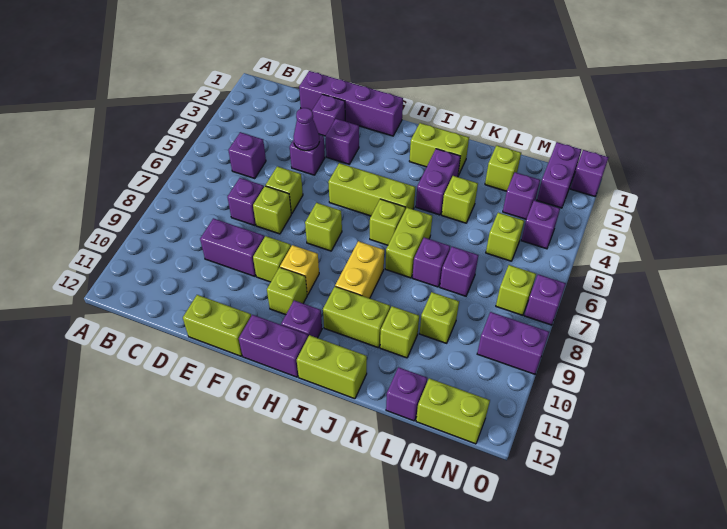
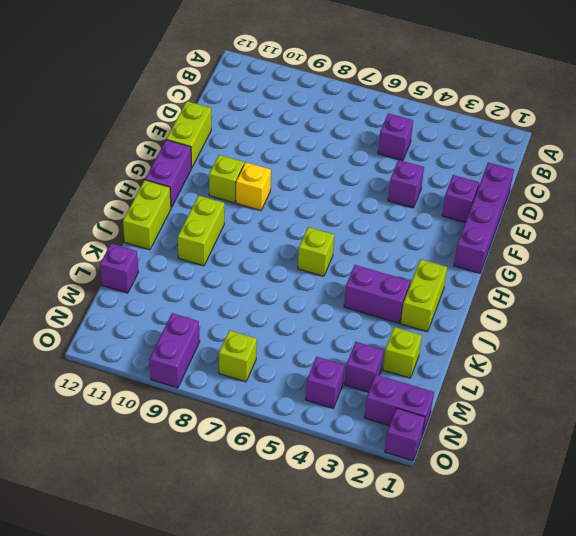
none -> purple 1x1 brick [227,178,264,226]
none -> purple 1x2 brick [200,218,264,276]
none -> lime 1x1 brick [266,166,303,214]
none -> lime 1x1 brick [253,186,291,234]

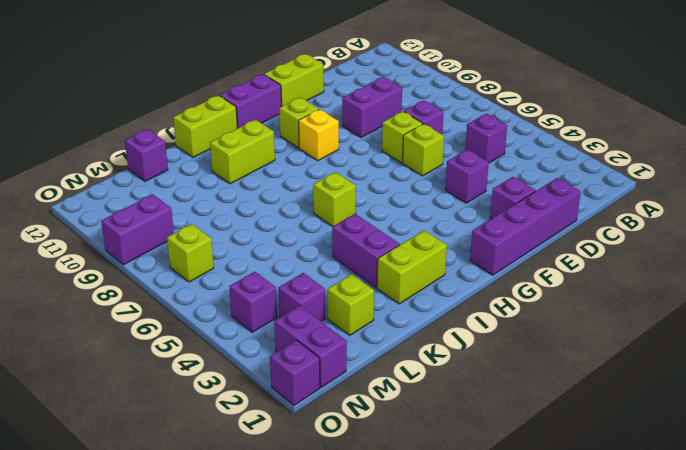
none -> purple 1x1 brick [325,119,359,164]
none -> lime 1x1 brick [253,236,291,282]
none -> lime 1x3 brick [328,163,415,216]
none -> lime 1x1 brick [305,203,342,251]

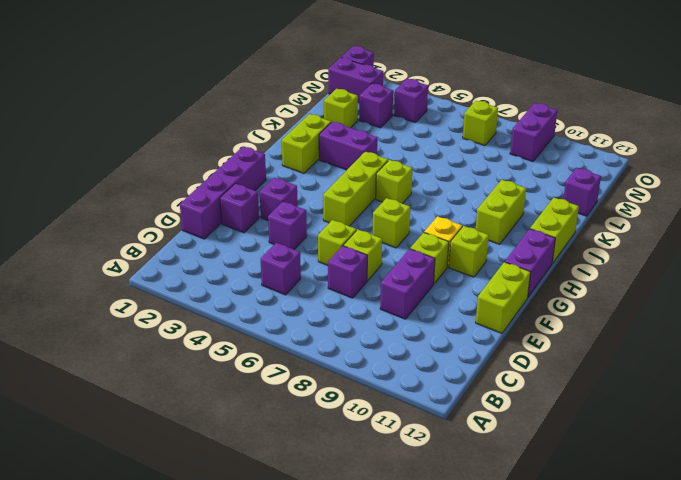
none -> purple 1x1 brick [281,301,322,338]
none -> yellow 1x2 brick [335,241,384,298]
none -> lime 1x2 brick [385,208,432,278]
none -> lime 1x1 brick [442,176,478,223]

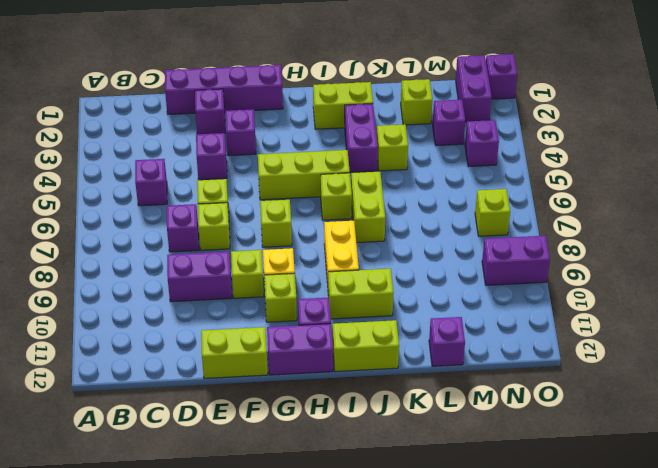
none -> purple 1x1 brick [412,238,450,287]
none -> lime 1x1 brick [380,306,419,358]
none -> purple 1x1 brick [440,247,478,296]
none -> lime 1x1 brick [420,292,459,343]

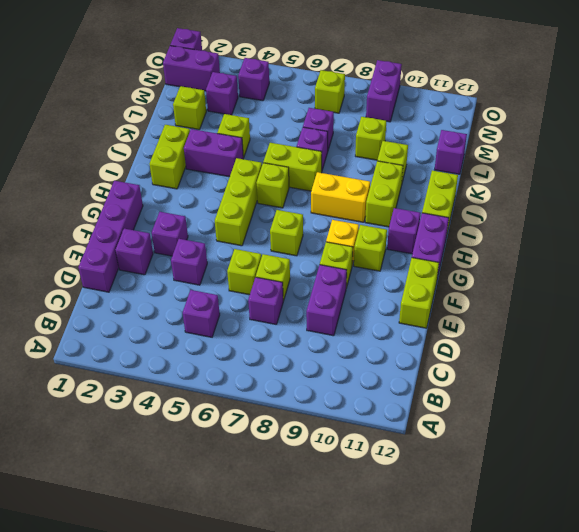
none -> lime 1x1 brick [486,213,524,261]
none -> lime 1x2 brick [416,378,490,444]
none -> purple 1x1 brick [524,274,566,325]
none -> purple 1x1 cone [294,108,319,151]

